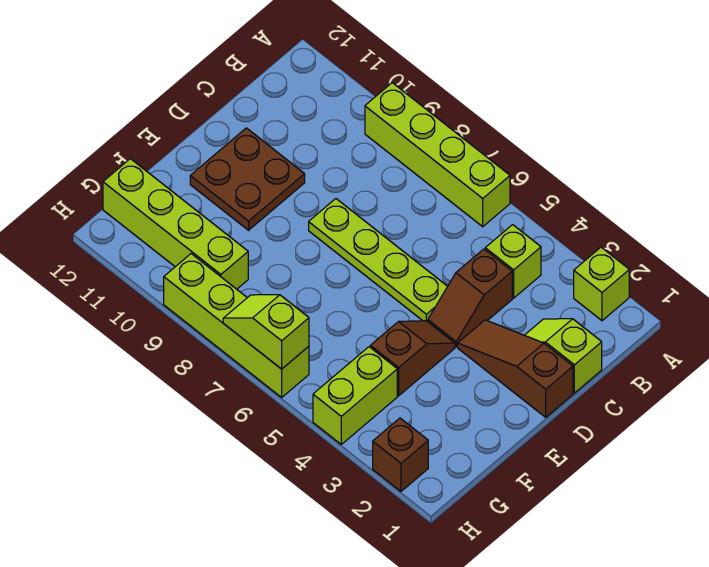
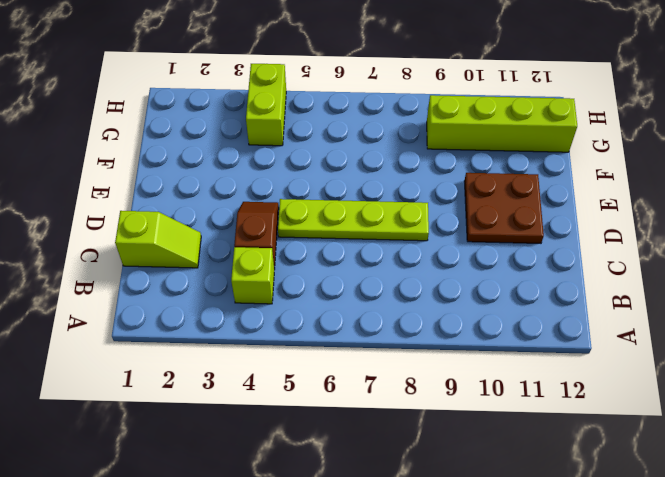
none -> lime 1x1 brick [574,247,629,321]
none -> lime 1x4 brick [365,83,510,227]
none -> brown 1x3 slope [458,320,573,417]

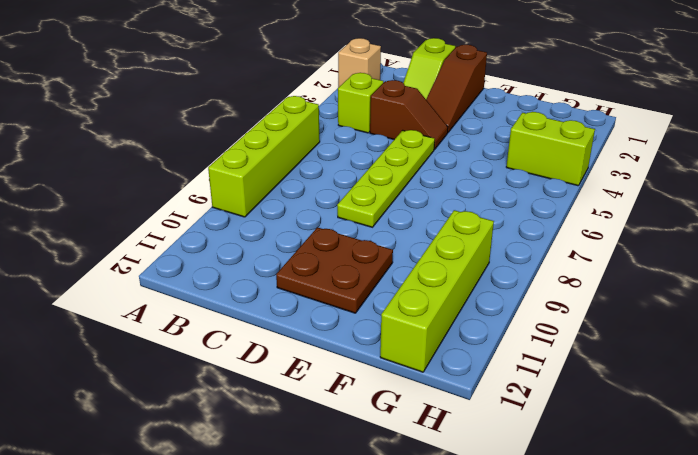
tan 1x1 brick [338,38,381,88] -> lime 1x1 brick [574,247,629,321]
none -> brown 1x2 slope [370,321,455,396]
none -> brown 1x1 brick [373,418,428,491]
none -> lime 1x4 brick [164,254,309,397]

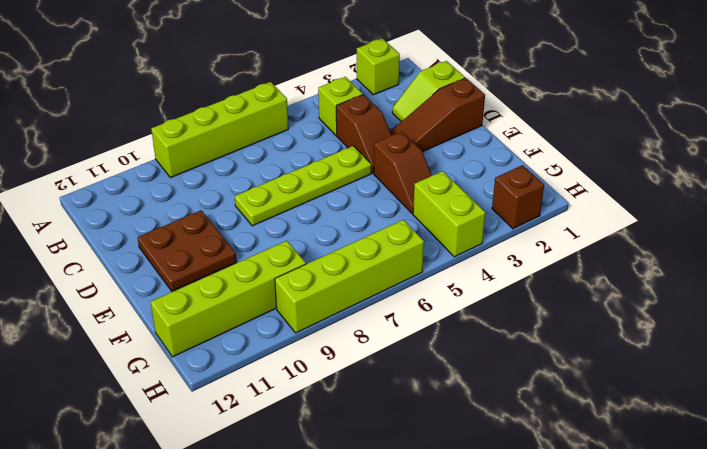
brown 1x2 slope [374,132,432,214] -> brown 1x2 slope turned to [370,321,455,396]
none -> lime 1x2 slope [223,295,309,369]

